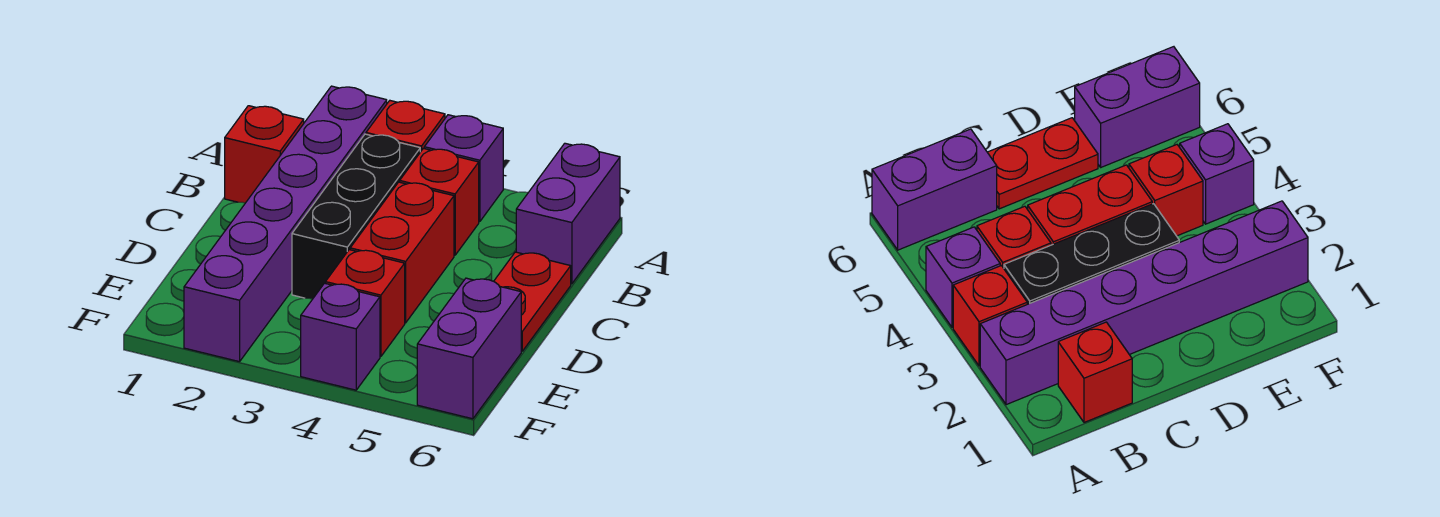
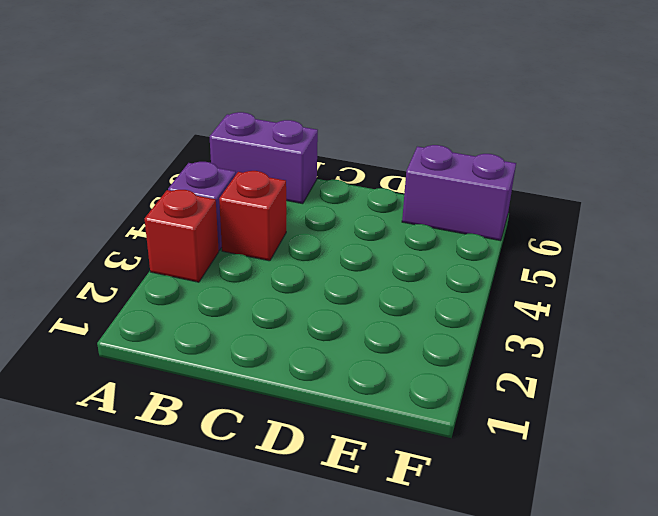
none -> purple 1x6 brick [184,86,387,362]
none -> red 1x1 brick [225,106,304,203]
none -> black 1x3 brick [292,134,420,299]

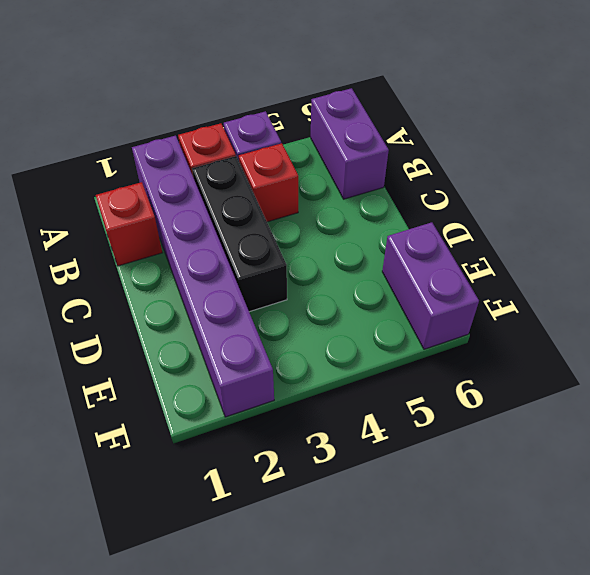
none -> red 1x2 brick [350,182,454,323]
none -> red 1x2 plate [494,252,571,351]
none -> red 1x1 brick [326,250,405,356]

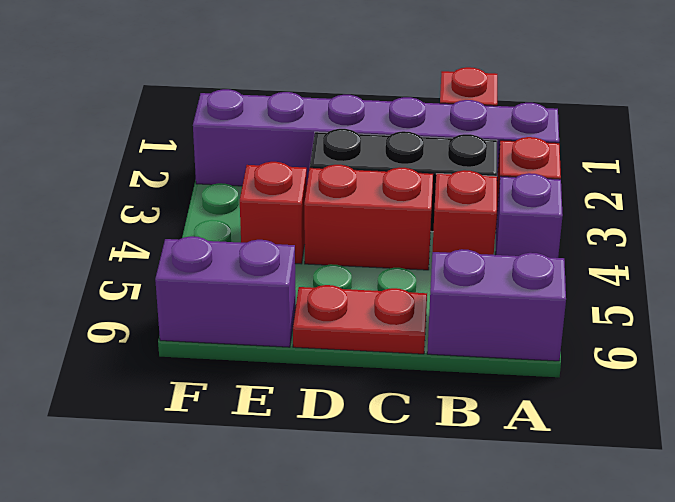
none -> purple 1x1 brick [301,283,380,390]

